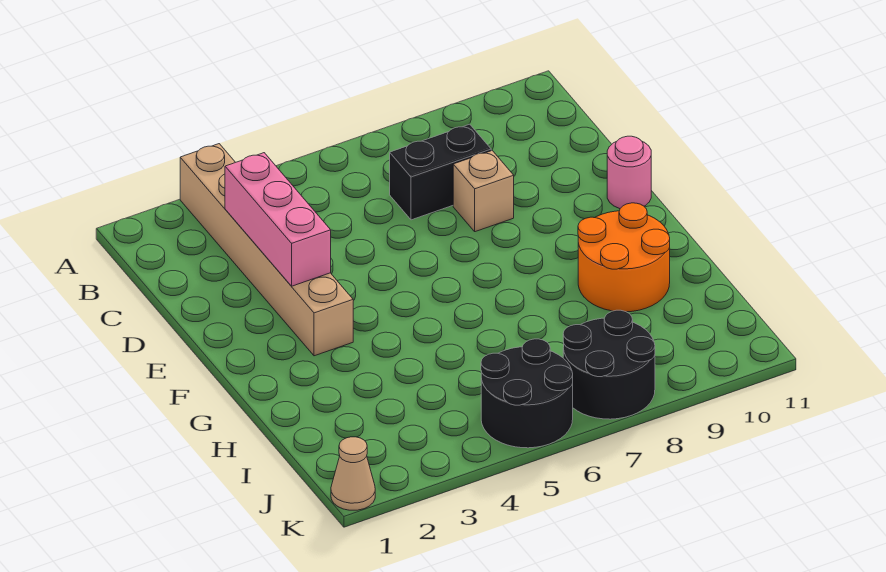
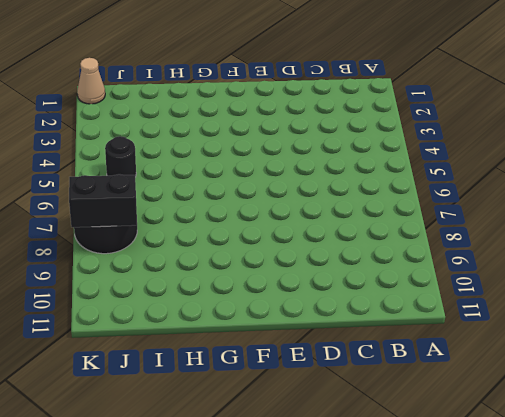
black 1x1 round brick [105,136,136,177] -> black 2x2 round brick [481,339,573,448]
black 1x2 brick [69,174,137,227] -> black 1x2 brick turned to [390,124,491,220]
none -> tan 1x6 brick [180,144,353,356]
none -> tan 1x1 brick [453,151,514,232]

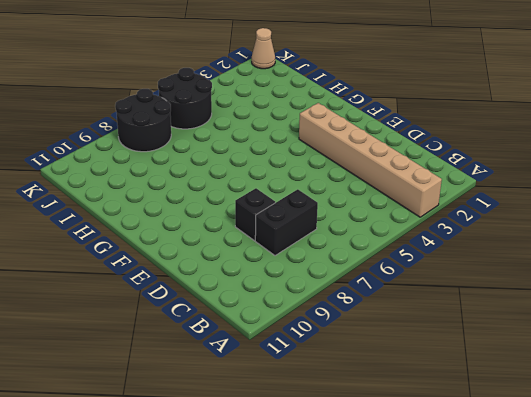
black 1x1 brick [235,188,275,241] -> tan 1x1 brick [453,151,514,232]
none -> pink 1x1 round brick [607,136,651,209]
none -> orange 2x2 round brick [578,203,670,312]

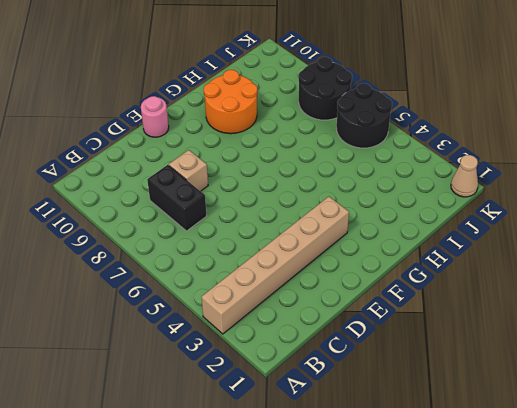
none -> pink 1x3 brick [225,153,331,286]

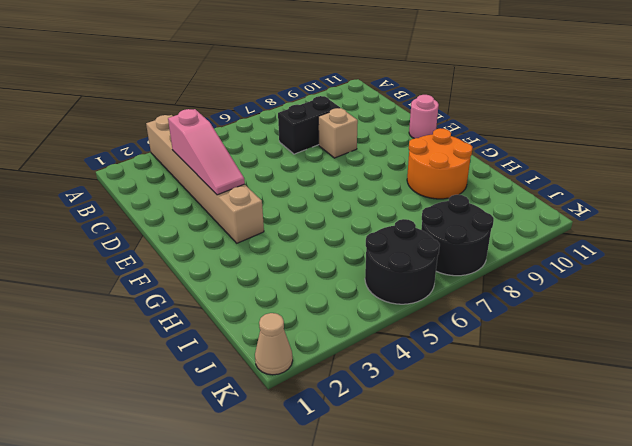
pink 1x3 slope [168,109,245,195] -> pink 1x3 brick [225,153,331,286]

